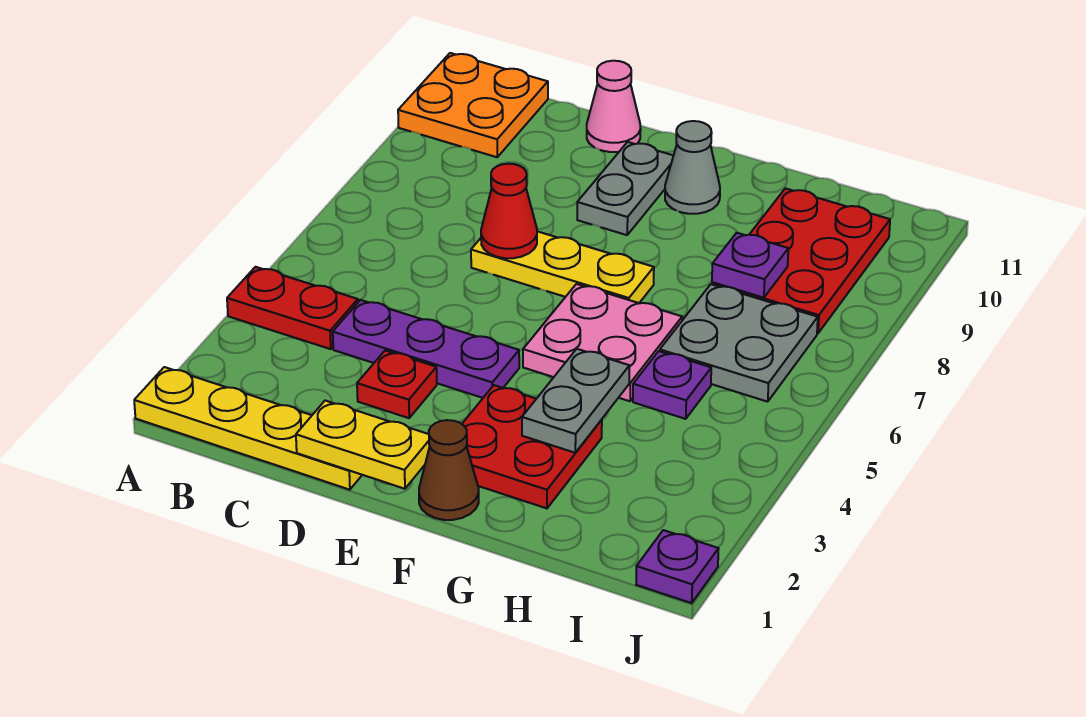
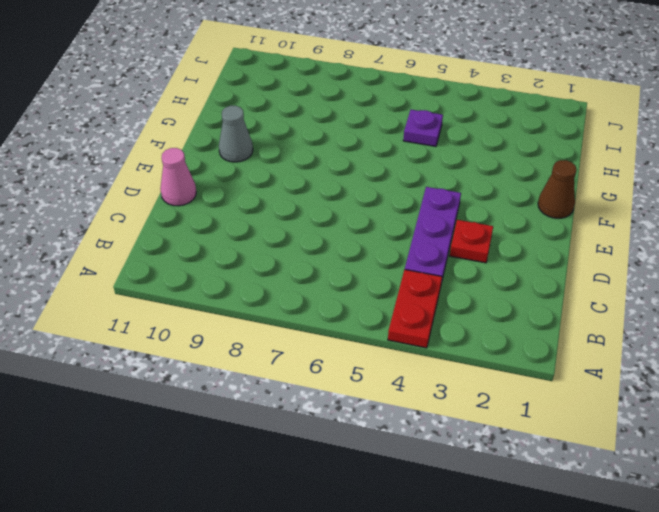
none -> yellow 1x4 plate [134,367,362,490]
none -> orange 2x2 plate [398,53,548,157]
none -> yellow 1x3 plate [471,231,654,303]

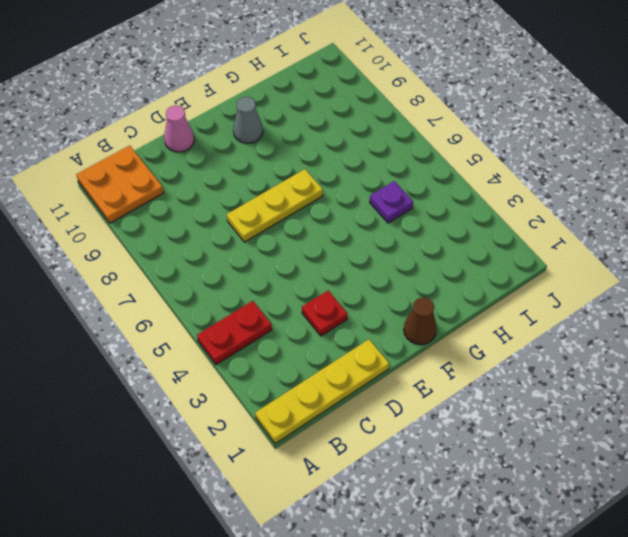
none -> purple 1x3 plate [333,300,519,398]
none -> grey 1x2 plate [577,142,673,235]
none -> red 2x2 plate [462,385,602,508]

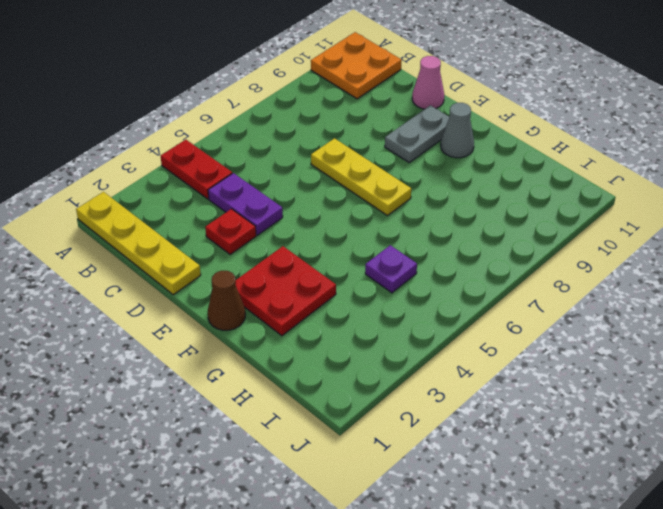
purple 1x2 plate [208,173,283,235] -> purple 1x3 plate [333,300,519,398]
none -> pink 2x2 plate [523,284,682,401]
none -> grey 2x2 plate [660,284,818,402]
none -> red 2x3 plate [712,188,890,333]

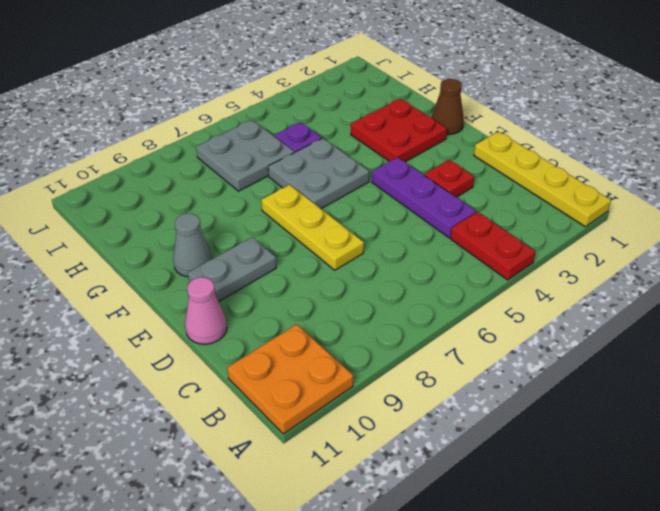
grey 2x2 plate [268,138,369,209] -> pink 2x2 plate [523,284,682,401]
none -> red 2x3 plate [712,188,890,333]
none -> purple 1x1 plate [636,530,719,603]
none -> yellow 1x2 plate [296,401,430,489]

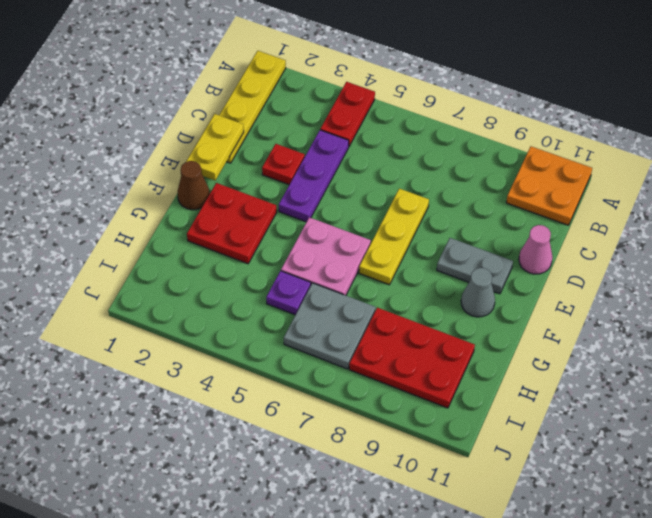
none -> purple 1x1 plate [636,530,719,603]
none -> red 1x1 cone [481,164,537,258]
none -> grey 1x2 plate [522,349,629,453]

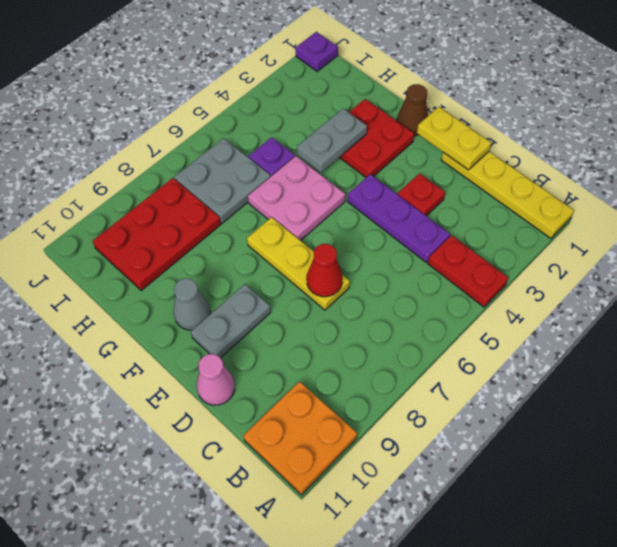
none -> purple 1x1 plate [712,233,788,298]

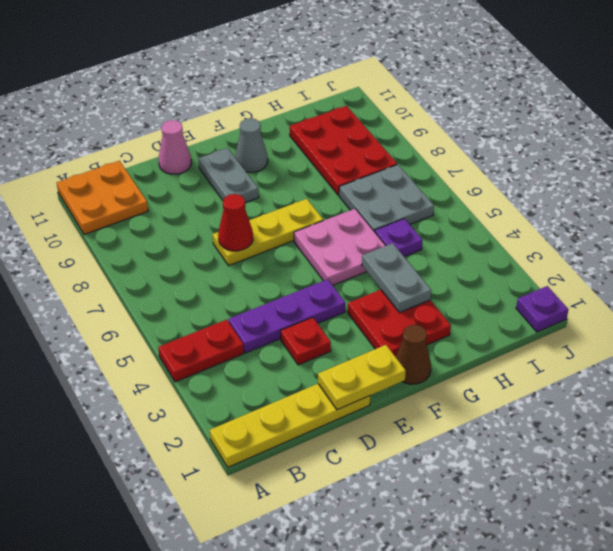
none -> purple 1x1 plate [712,233,788,298]

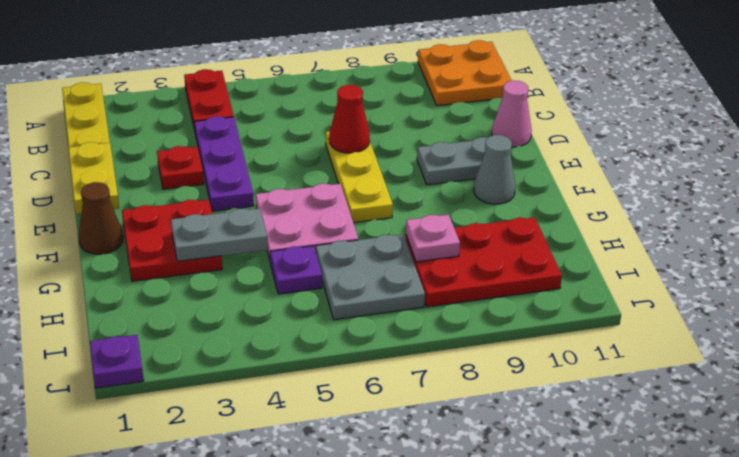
pink 1x1 plate [406,215,460,262] -> purple 1x1 plate [712,233,788,298]

